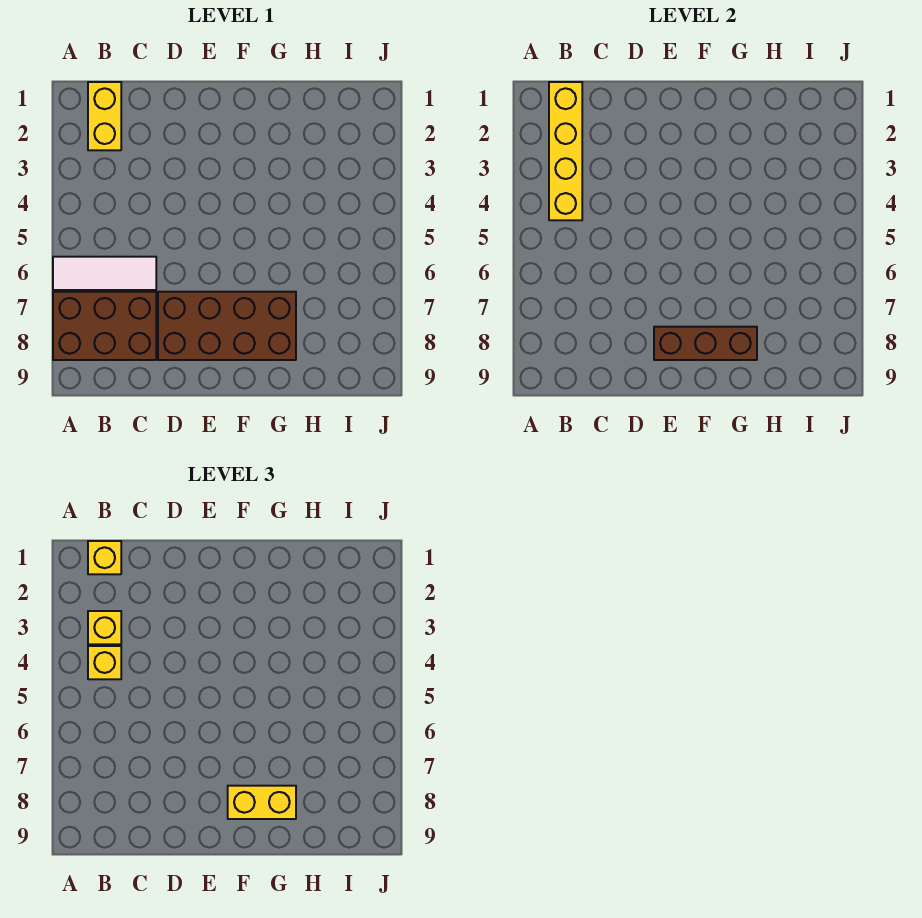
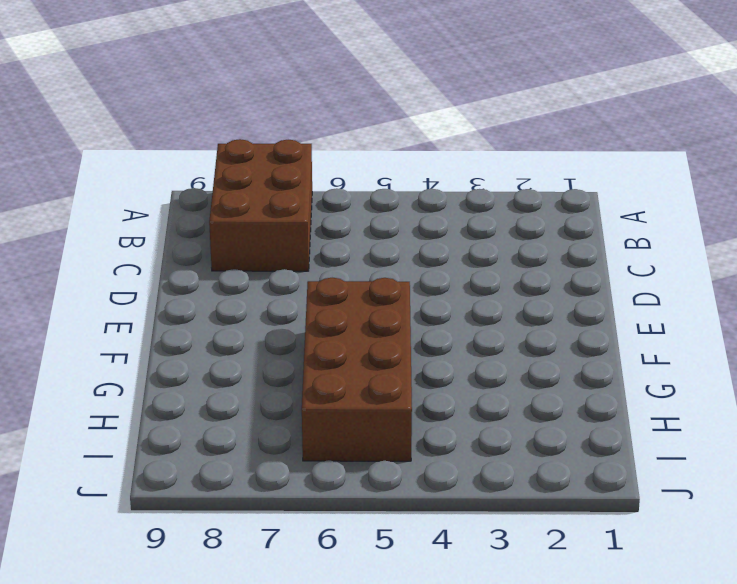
brown 2x4 brick [302,278,412,461] -> brown 2x4 brick moved to [158,292,296,360]
none -> white 1x3 tile [53,257,156,290]
none -> yellow 1x2 brick [88,82,121,150]

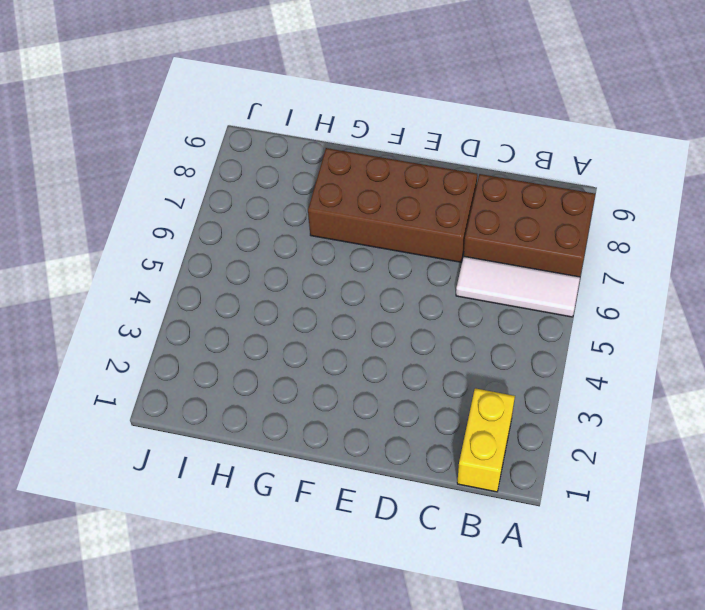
none -> yellow 1x4 brick [549,82,582,220]
none -> brown 1x3 brick [654,327,757,360]

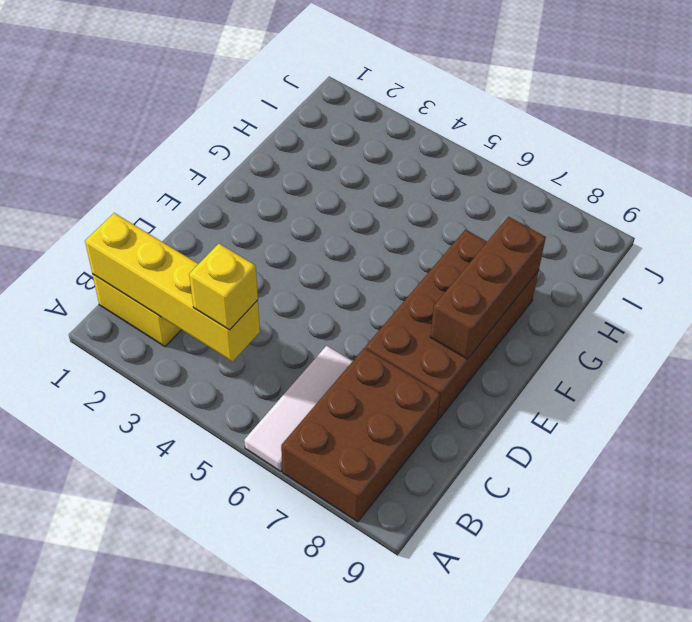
none -> yellow 1x1 brick [88,541,121,574]
none -> yellow 1x1 brick [88,611,121,644]

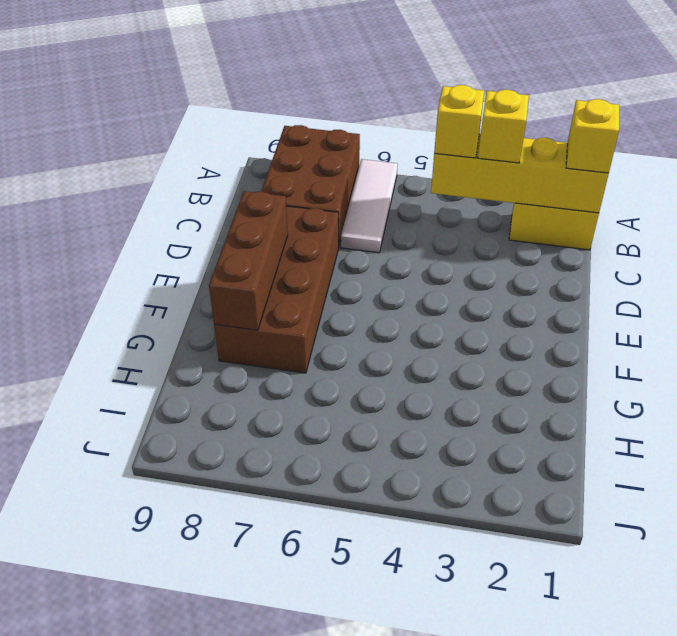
none -> yellow 1x2 brick [228,786,296,819]

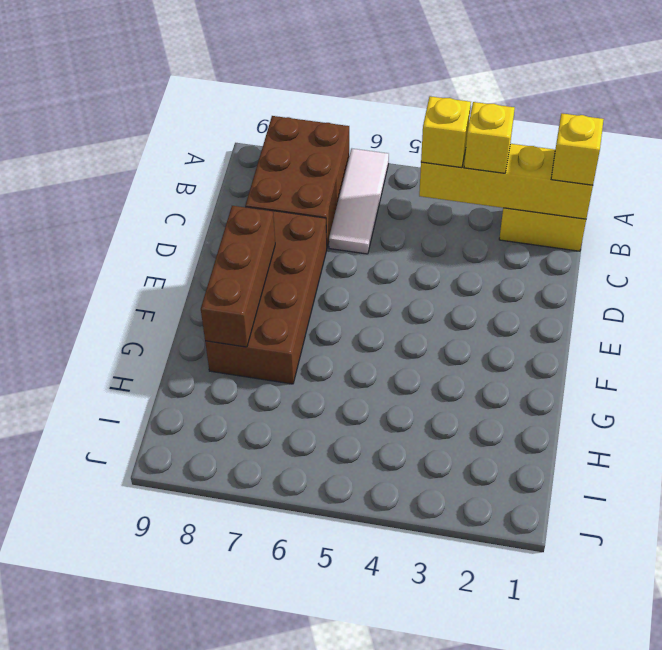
none -> yellow 1x2 brick [228,786,296,819]

